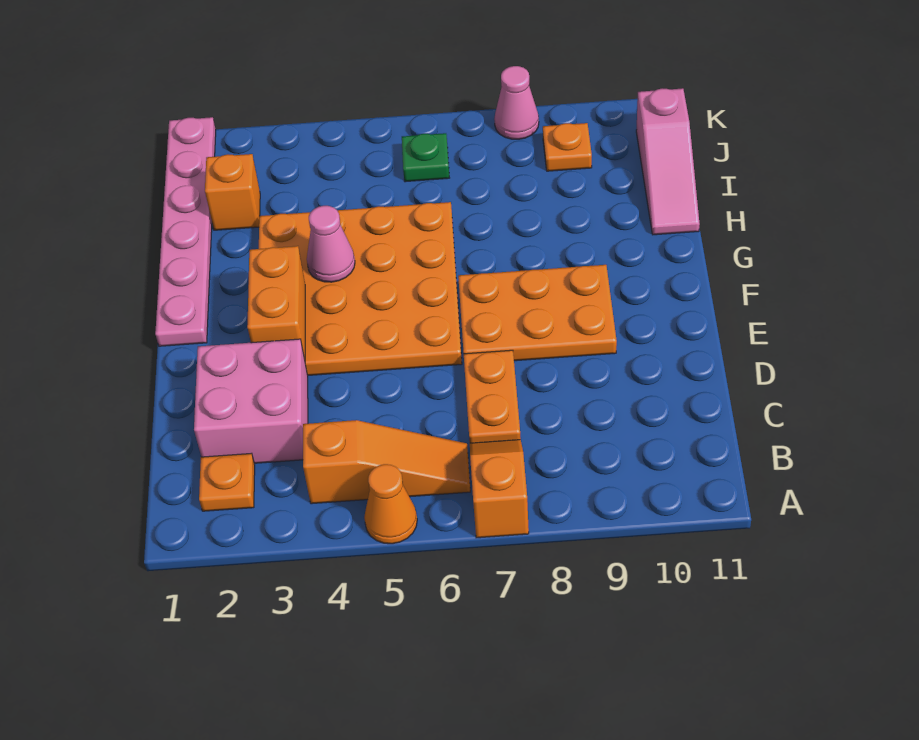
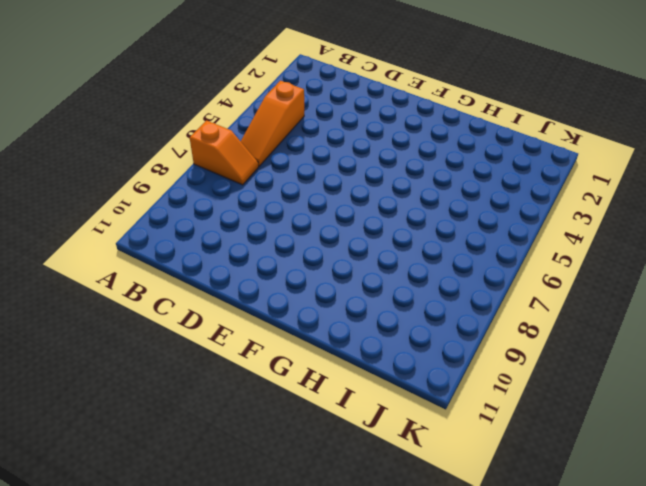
none -> orange 1x1 cone [364,464,417,544]
none -> orange 1x1 plate [199,453,255,511]
none -> pink 2x2 brick [194,339,308,463]

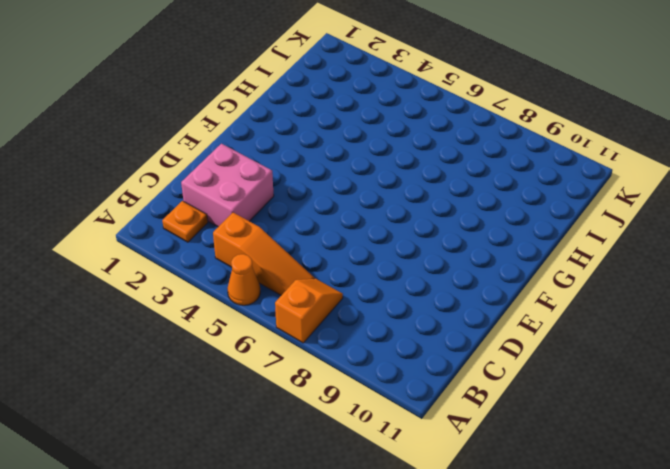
none -> orange 1x2 plate [464,350,521,443]
none -> orange 4x4 plate [259,202,462,376]
none -> orange 2x3 plate [458,265,617,361]

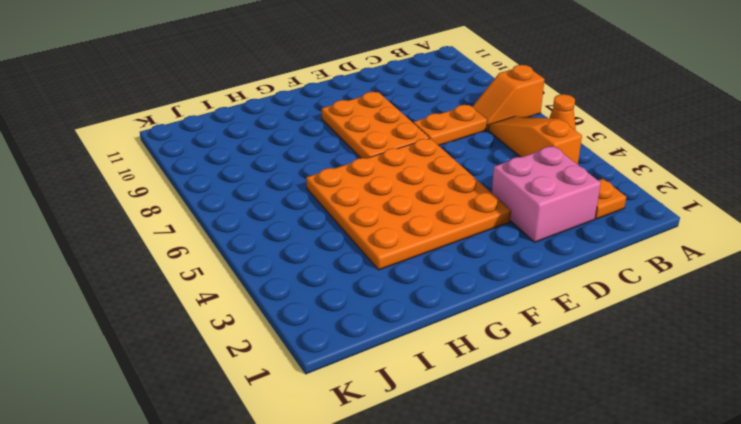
none -> pink 1x6 plate [155,117,216,346]
none -> pink 1x3 slope [636,88,700,235]
none -> orange 1x1 brick [205,154,260,230]

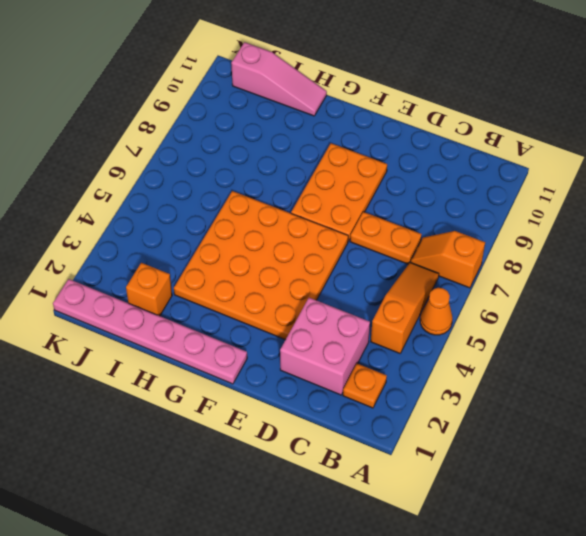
none -> green 1x1 plate [402,133,449,182]
none -> orange 1x1 plate [543,123,592,171]
none -> pink 1x1 cone [494,66,539,139]

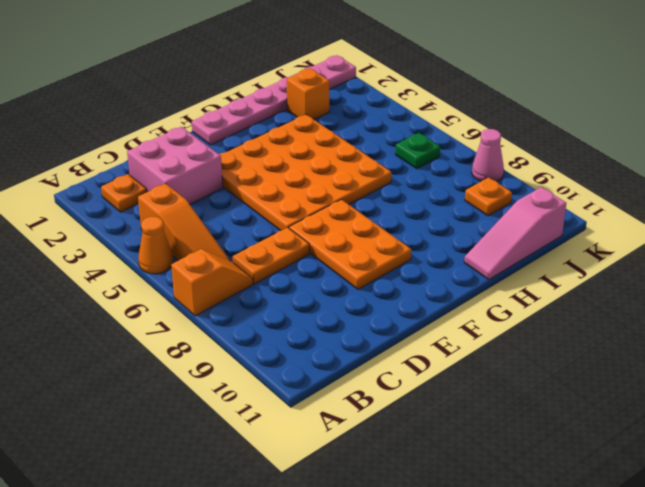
none -> orange 1x2 brick [247,246,305,360]
none -> pink 1x1 cone [307,206,355,282]

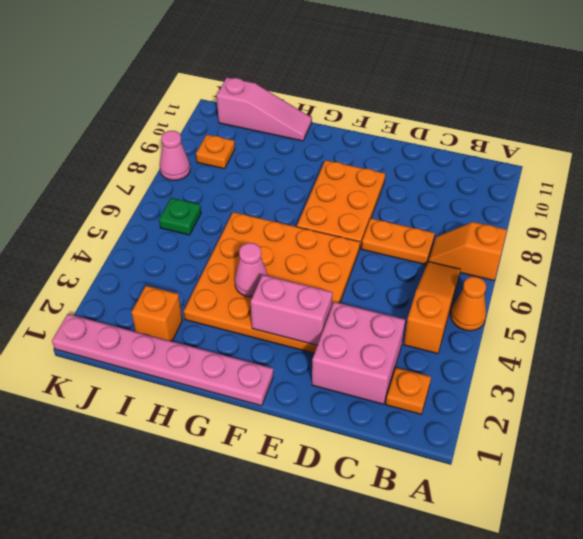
pink 1x2 brick [251,275,332,345] -> orange 1x2 brick [247,246,305,360]

